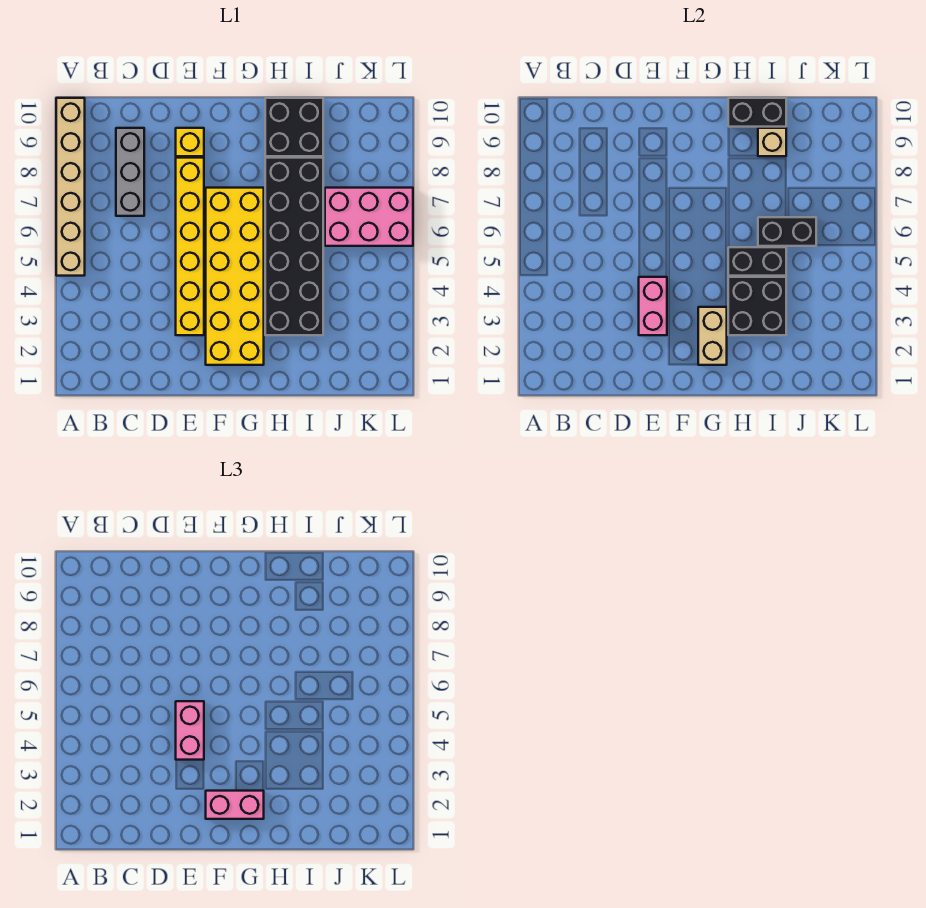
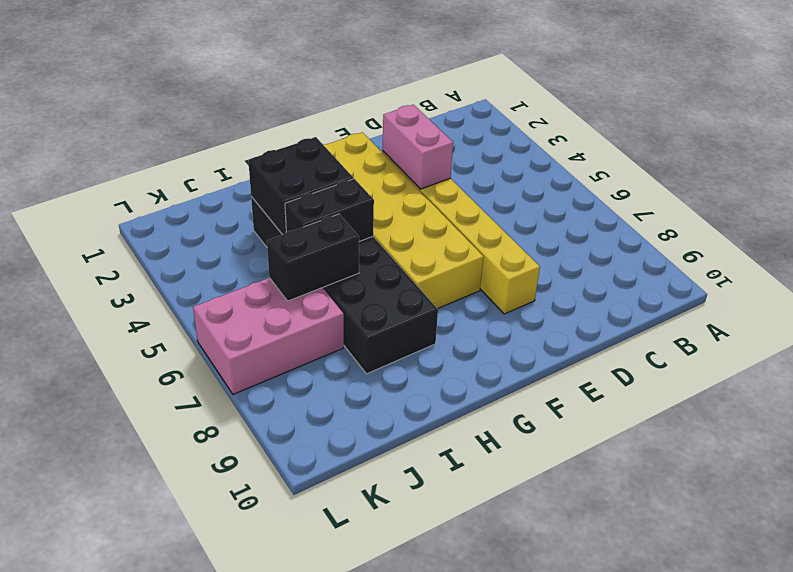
none -> tan 1x6 brick [56,98,85,276]
none -> grey 1x3 brick [116,128,144,216]
none -> yellow 1x1 brick [176,128,204,156]

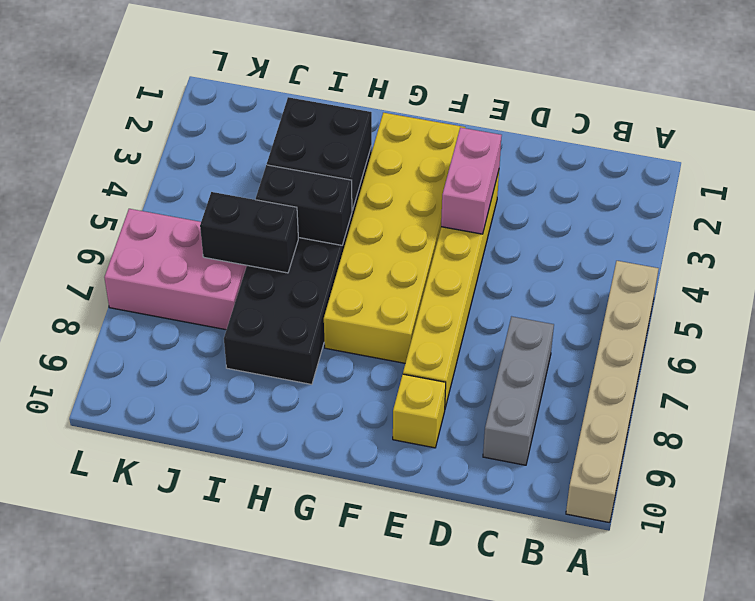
none -> black 2x2 brick [265,98,323,156]
none -> tan 1x2 brick [698,307,727,365]
none -> black 1x2 brick [728,98,786,127]

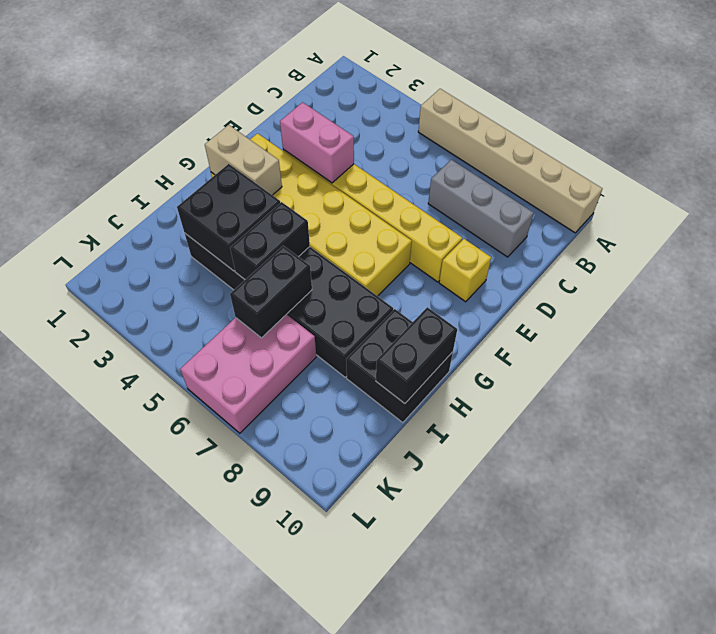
none -> tan 1x1 brick [758,128,786,156]
none -> pink 1x2 brick [176,701,204,760]
none -> pink 1x2 brick [206,791,264,819]

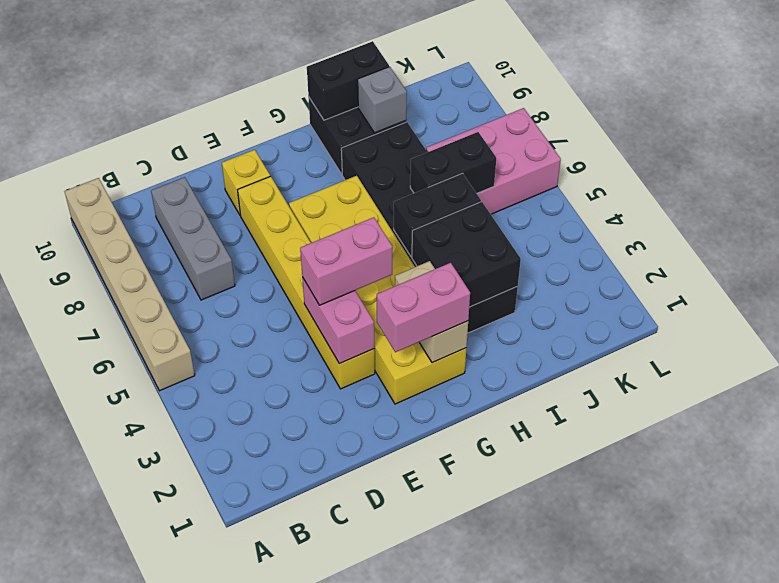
pink 1x2 brick [300,217,392,305] -> pink 1x2 brick turned to [176,701,204,760]
grey 1x1 brick [358,67,407,133] -> tan 1x1 brick [758,128,786,156]

